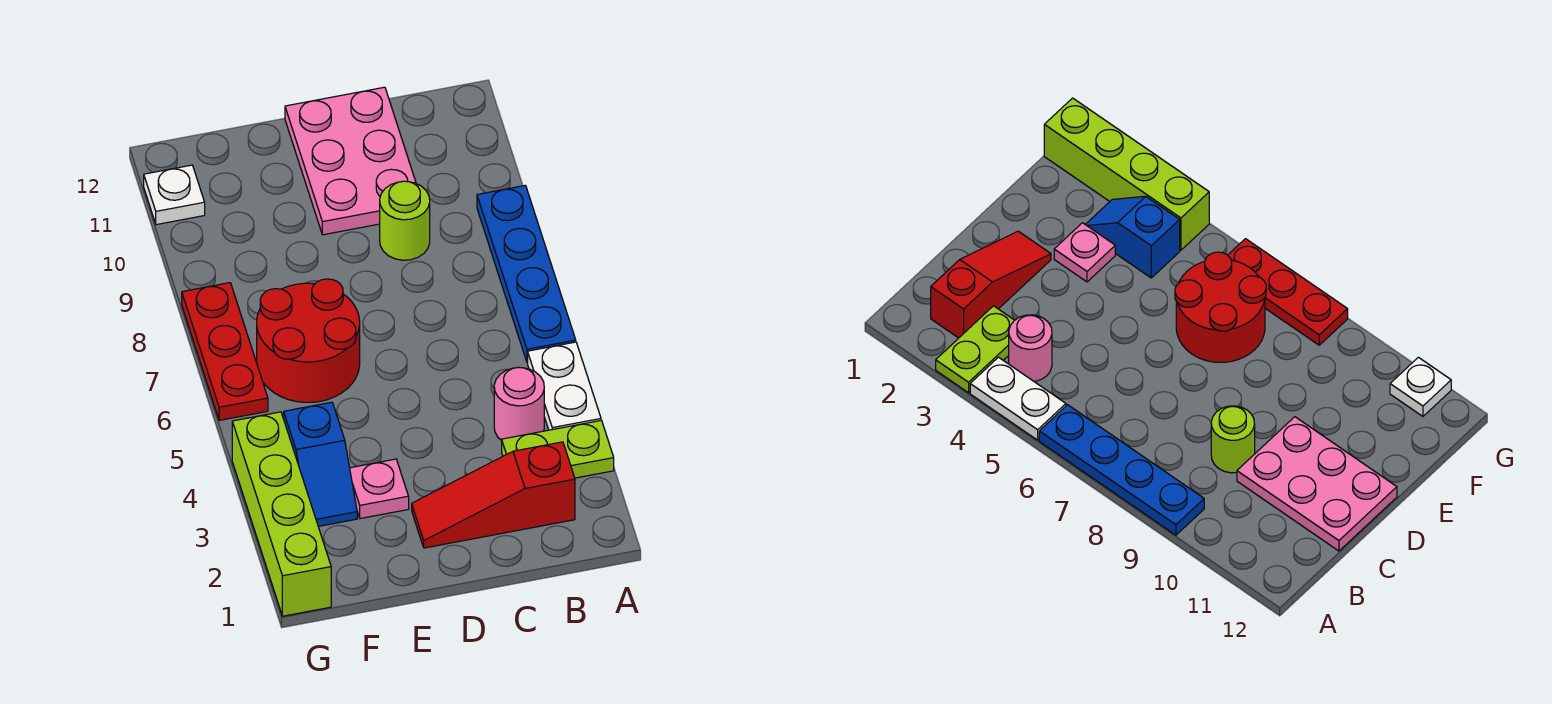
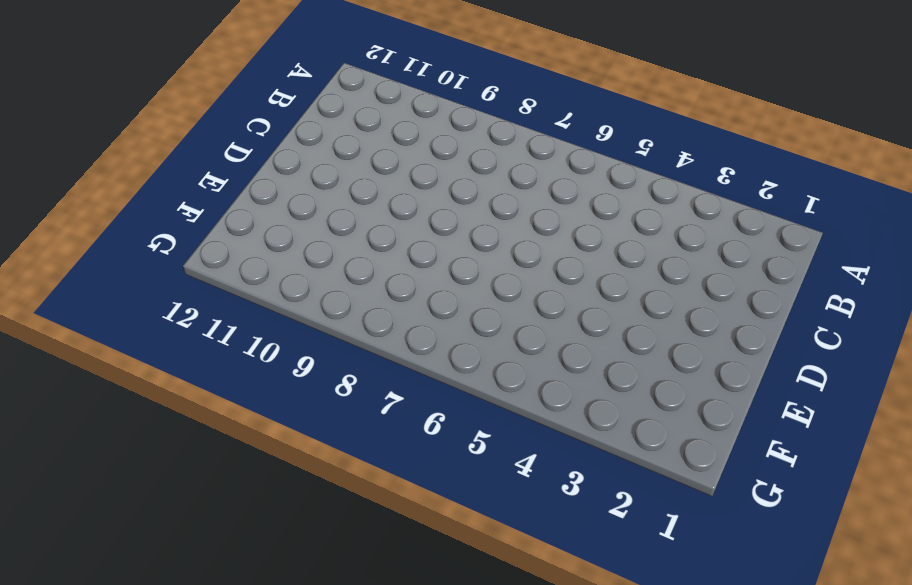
none -> lime 1x2 plate [502,420,614,478]
none -> white 1x2 plate [528,342,601,430]
none -> blue 1x4 plate [477,185,576,362]

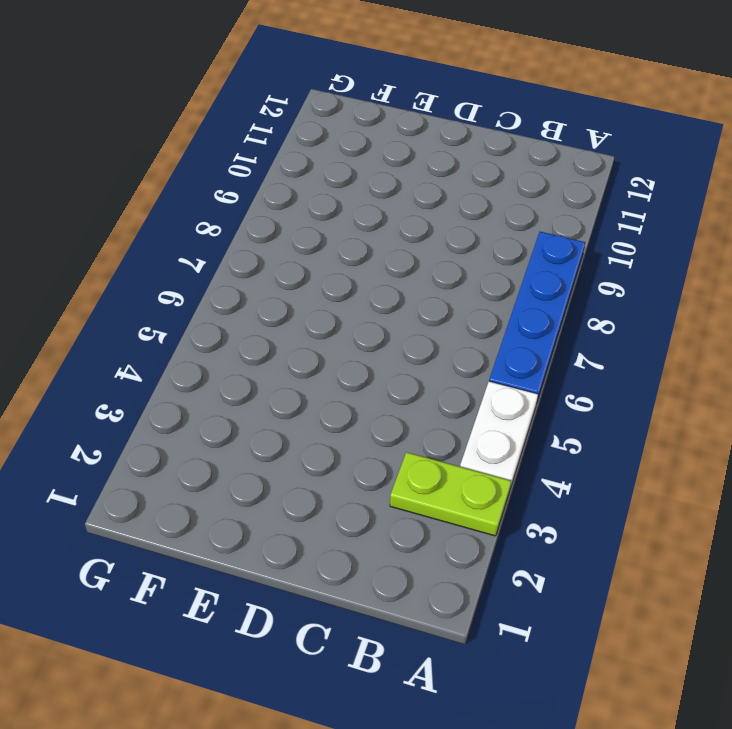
none -> red 1x3 slope [412,442,575,548]
none -> pink 1x1 round brick [494,367,544,441]
none -> lime 1x1 round brick [380,181,430,260]

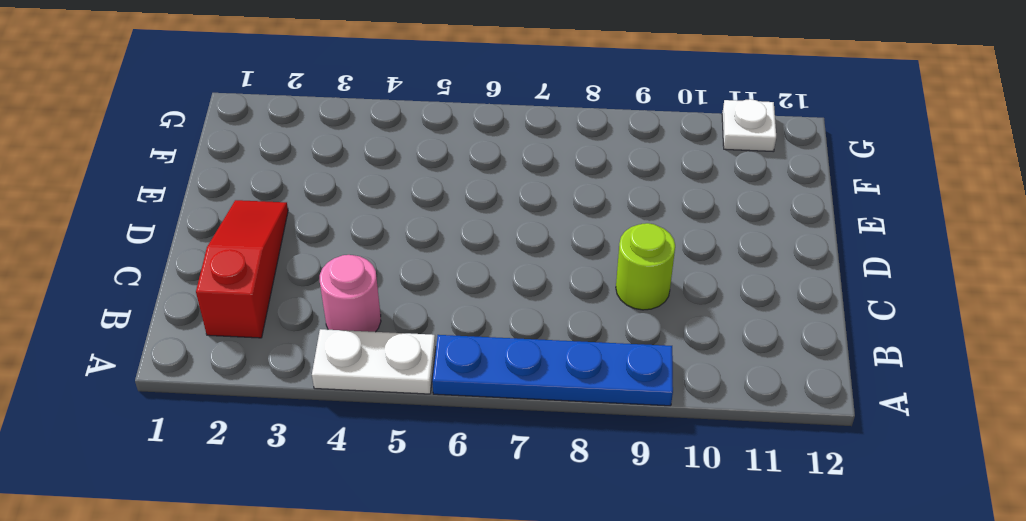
none -> lime 1x2 plate [502,420,614,478]
none -> pink 2x3 plate [285,87,416,235]
none -> pink 1x1 plate [350,459,409,519]

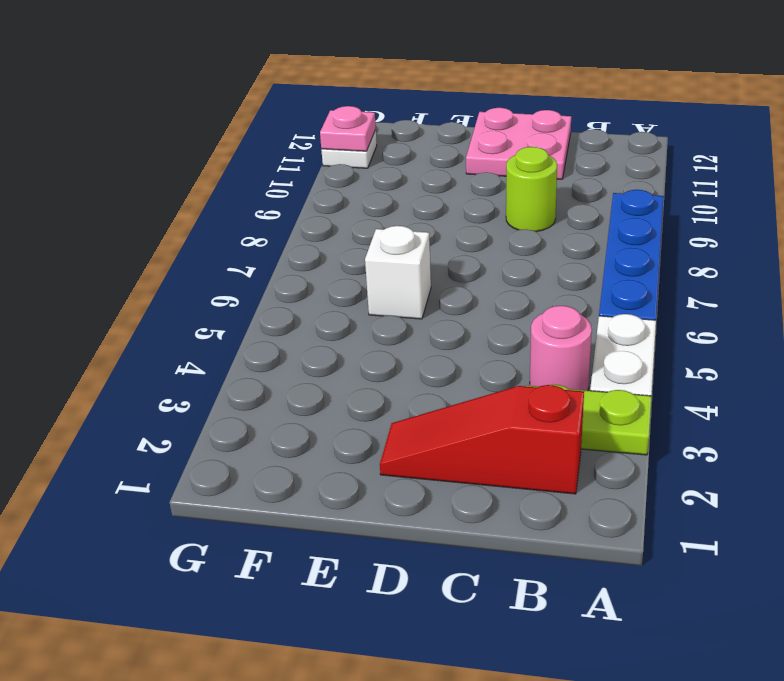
pink 2x2 plate [466,108,571,179] -> pink 2x3 plate [285,87,416,235]
white 1x1 brick [365,226,431,319] -> red 2x2 round brick [257,279,360,402]
pink 1x1 plate [320,106,376,151] -> pink 1x1 plate moved to [350,459,409,519]
none -> blue 1x2 slope [284,402,357,526]
none -> lime 1x4 brick [232,412,331,616]
none -> red 1x3 plate [182,283,268,420]

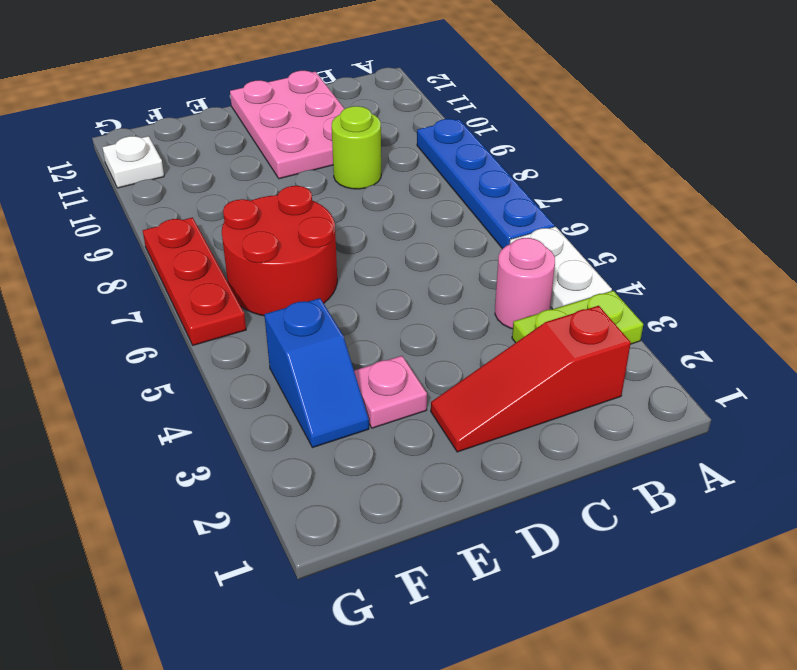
none -> lime 1x4 brick [232,412,331,616]

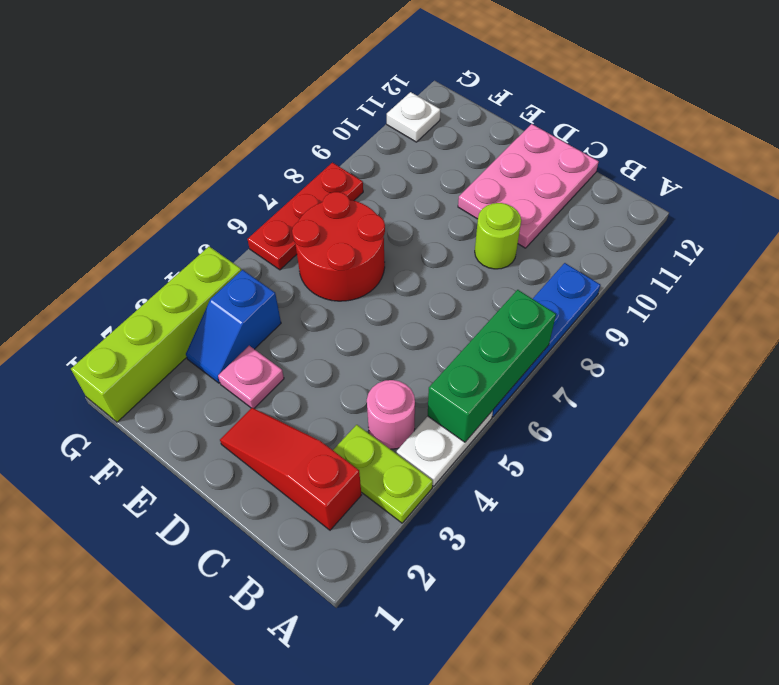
green 1x3 brick [428,290,556,442] -> none

